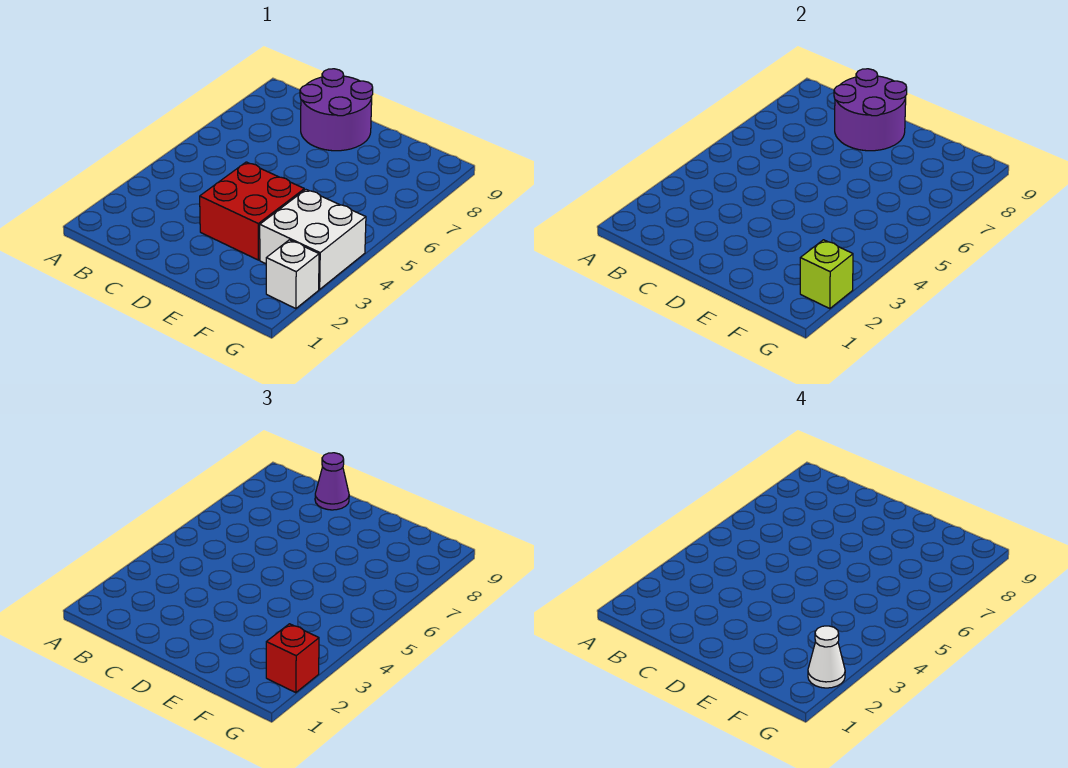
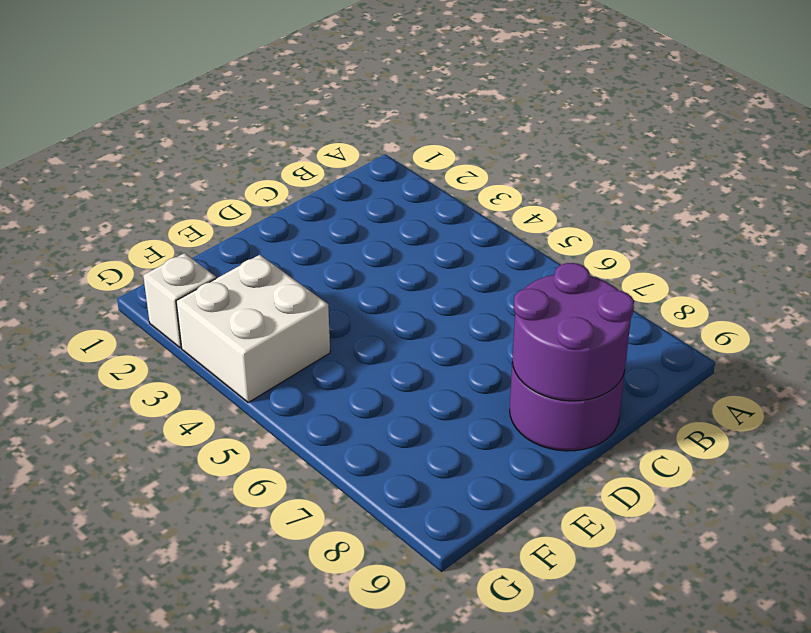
none -> red 2x2 brick [200,162,304,260]
none -> lime 1x1 brick [800,240,853,309]

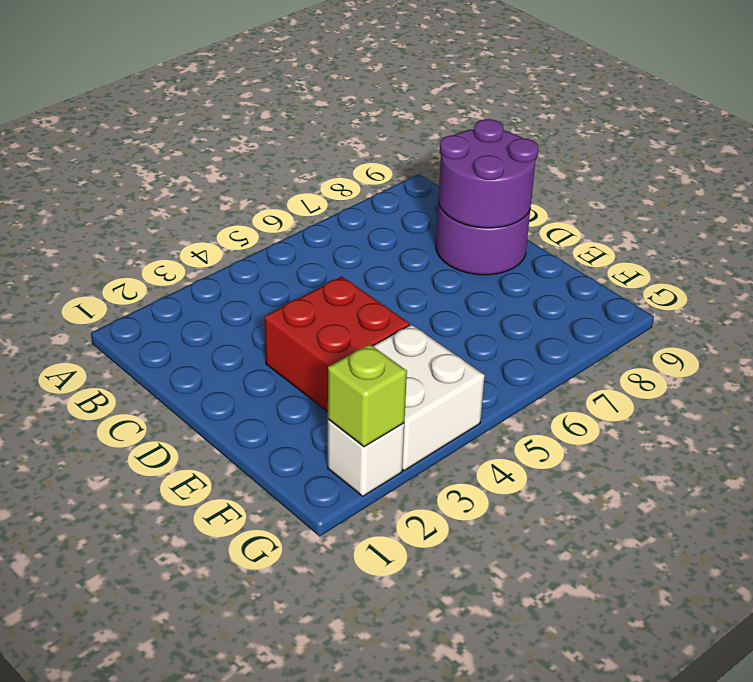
none -> purple 1x1 cone [315,453,349,510]
none -> red 1x1 brick [266,624,319,693]

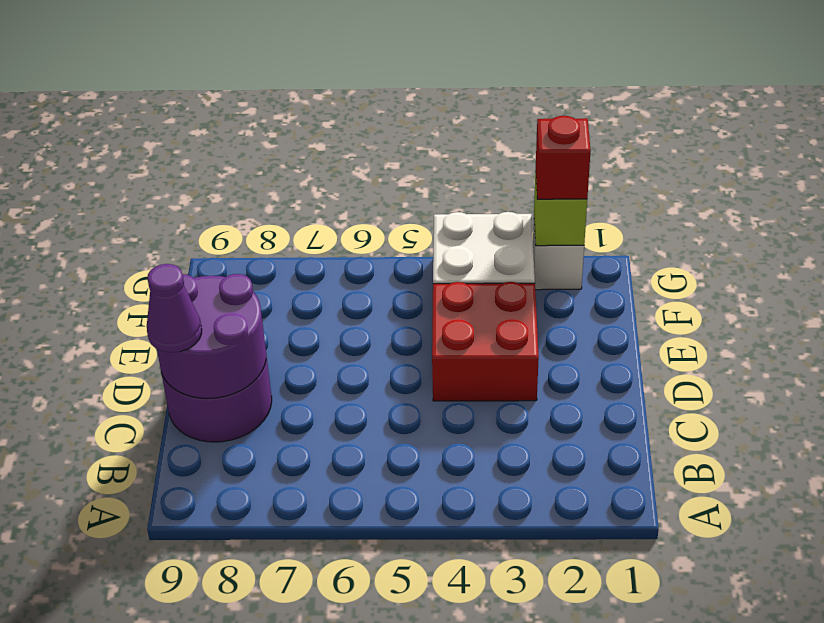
none -> white 1x1 cone [808,626,845,688]

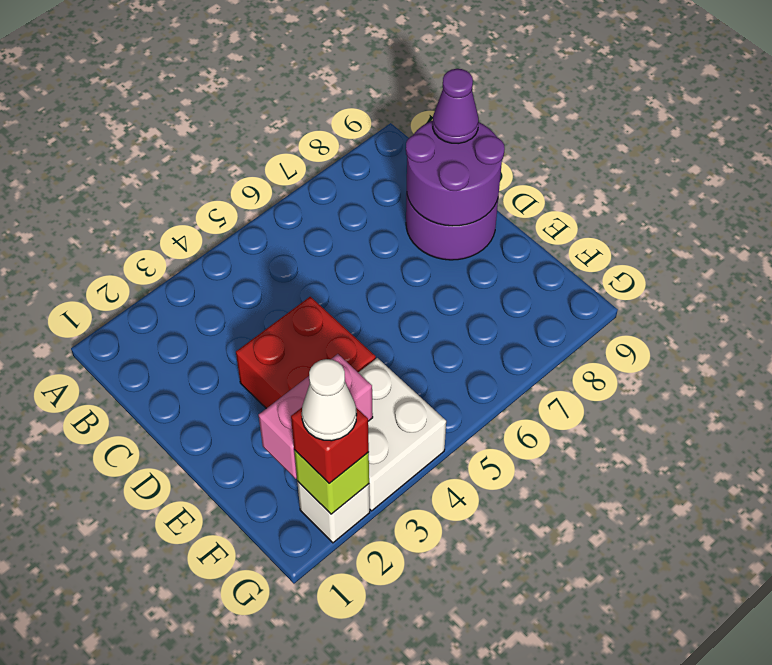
pink 1x2 brick [259,354,373,479] -> none

